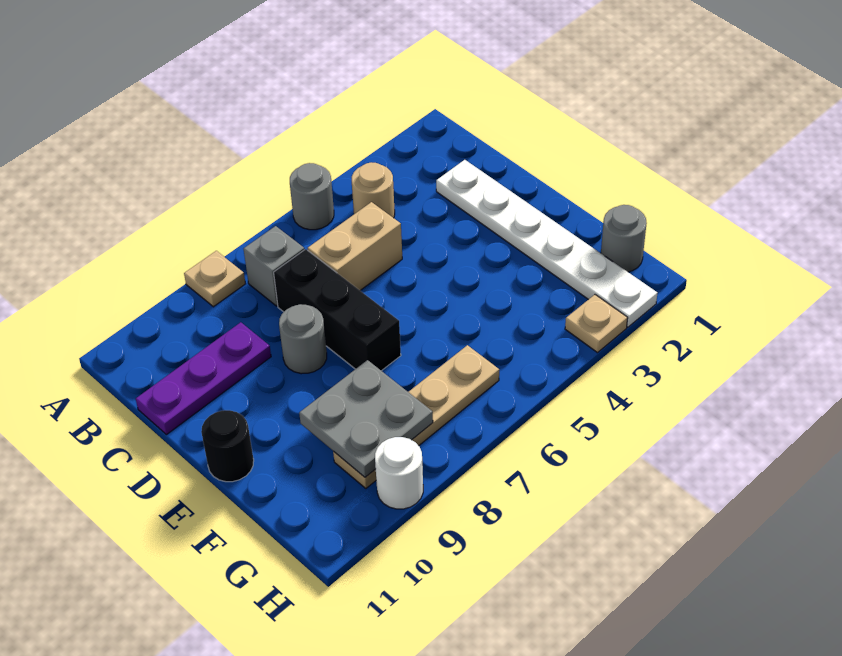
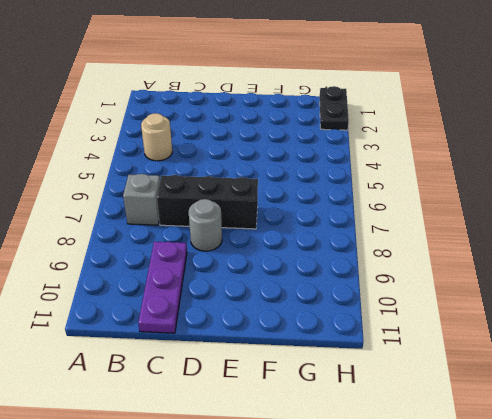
black 1x2 plate [320,86,349,130] -> white 1x6 plate [436,160,657,327]
none -> grey 1x1 round brick [290,163,334,230]
none -> tan 1x1 plate [184,251,245,307]
none -> tan 1x2 brick [307,202,402,290]

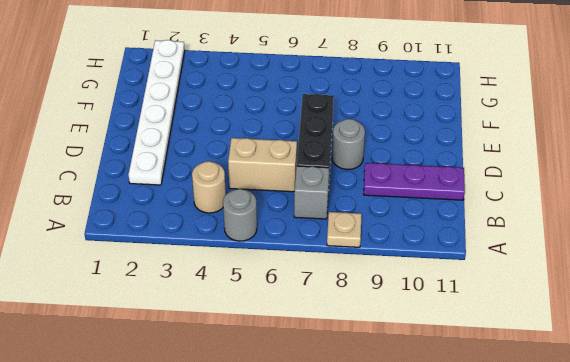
none -> black 1x1 round brick [201,410,254,482]
none -> grey 1x1 round brick [601,205,647,272]
none -> tan 1x4 plate [333,345,499,488]

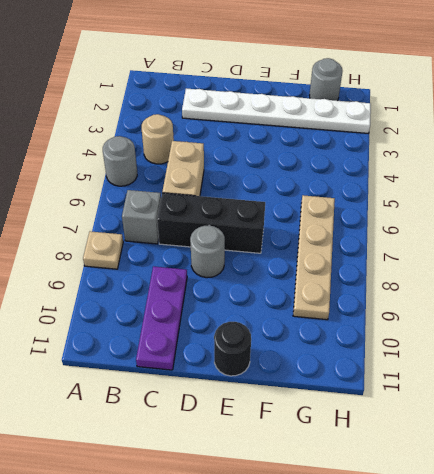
none -> tan 1x1 plate [565,295,628,353]
none -> white 1x1 round brick [375,437,423,509]
none -> grey 2x2 plate [299,360,433,477]

